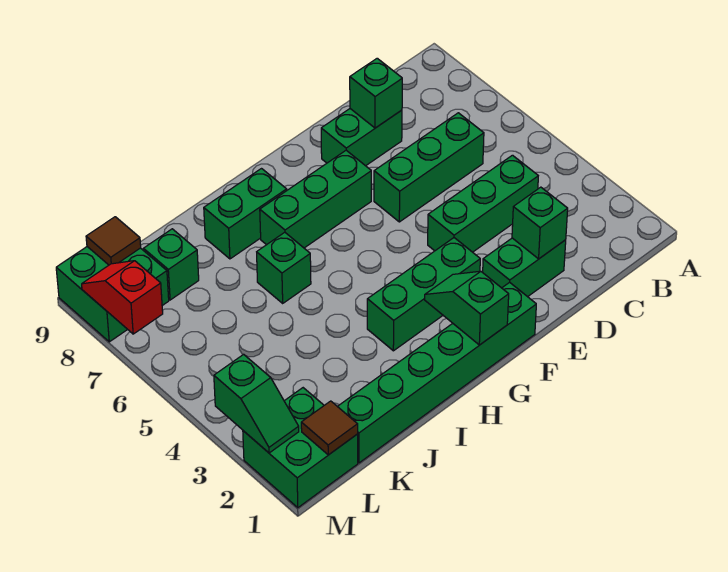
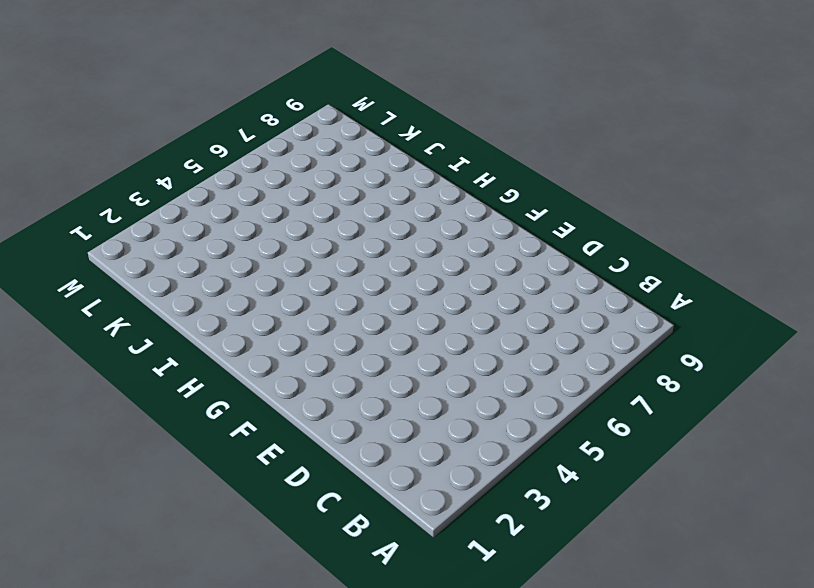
none -> green 1x3 brick [428,155,538,252]
none -> green 1x3 brick [374,113,484,222]
none -> green 1x2 brick [483,238,566,297]

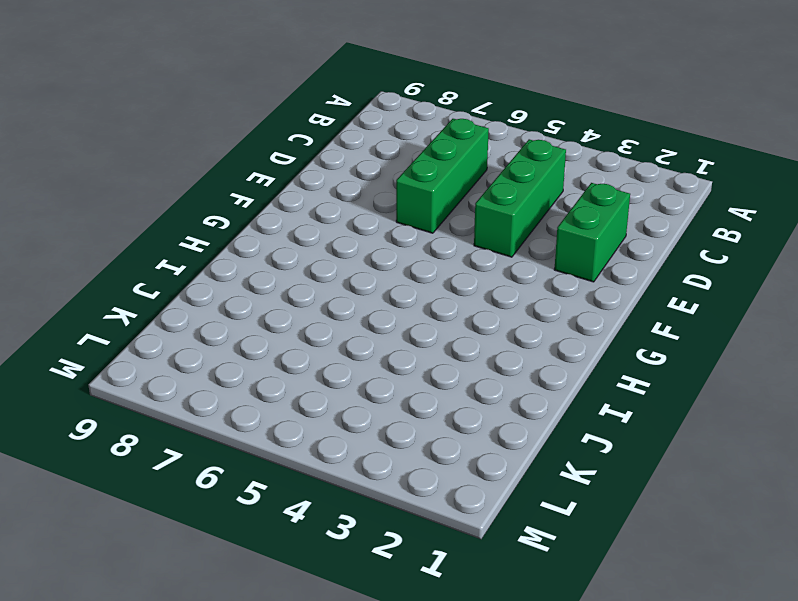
none -> green 1x2 brick [321,109,402,166]
none -> green 1x6 brick [337,282,536,463]
none -> green 1x3 brick [367,238,480,351]

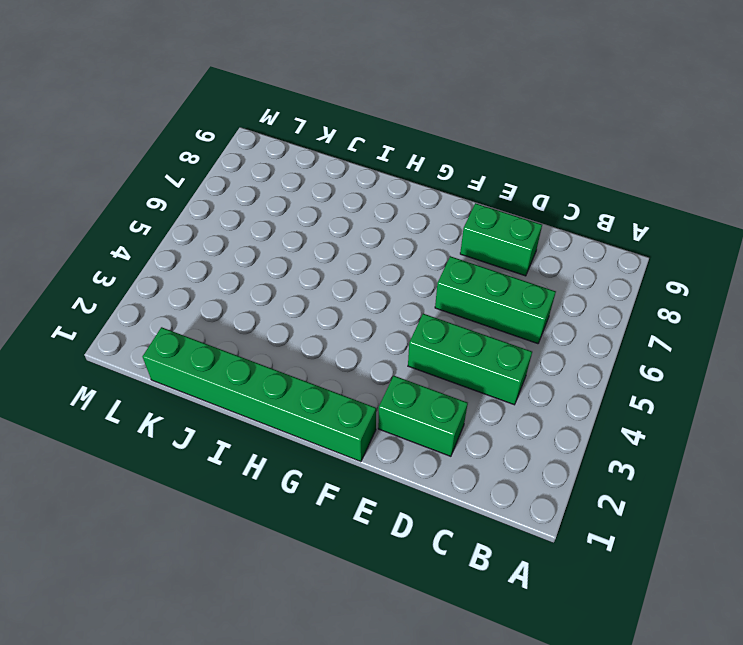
none -> green 1x3 brick [367,238,480,351]
none -> green 1x3 brick [260,150,371,248]
none -> green 1x2 brick [204,169,287,259]

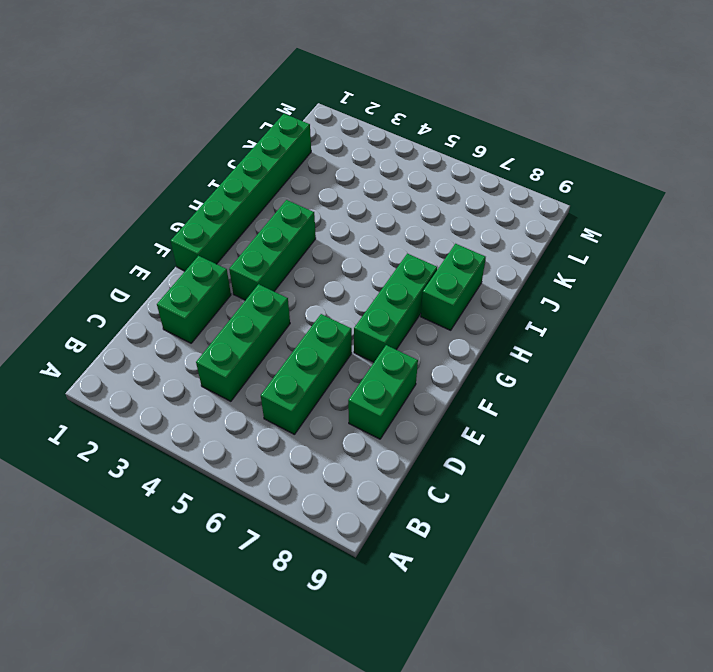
none -> green 1x1 brick [257,232,311,303]
none -> green 1x1 brick [144,229,199,300]
none -> green 2x2 brick [243,388,358,508]

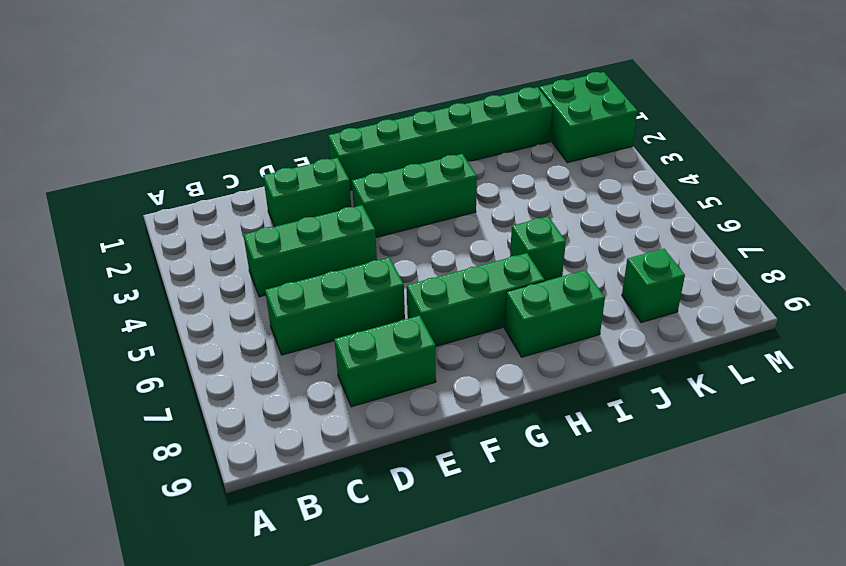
none -> green 2x2 brick [56,247,169,342]
none -> green 1x1 brick [512,187,568,259]
none -> green 1x1 brick [350,58,402,128]

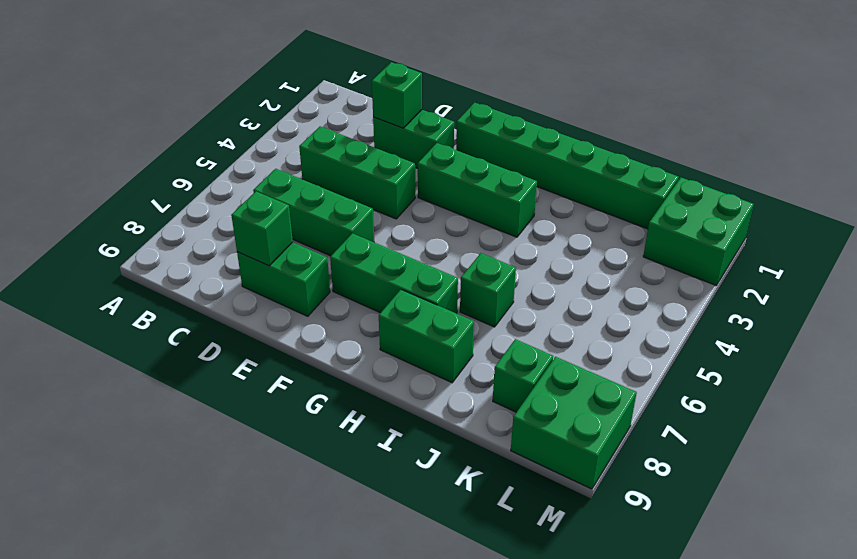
none -> green 1x2 slope [425,271,509,345]
none -> brown 1x1 tile [301,401,358,455]
none -> brown 1x1 tile [86,217,141,265]

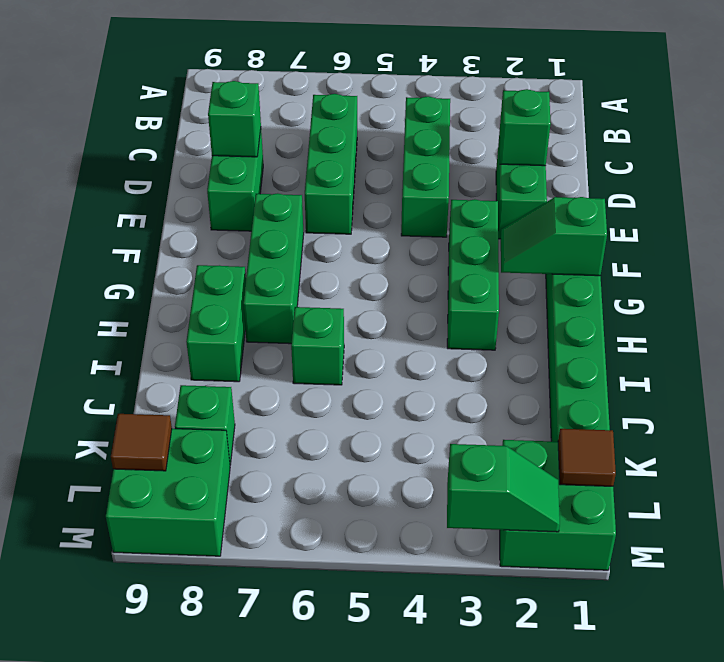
none -> red 1x2 slope [82,261,163,334]

